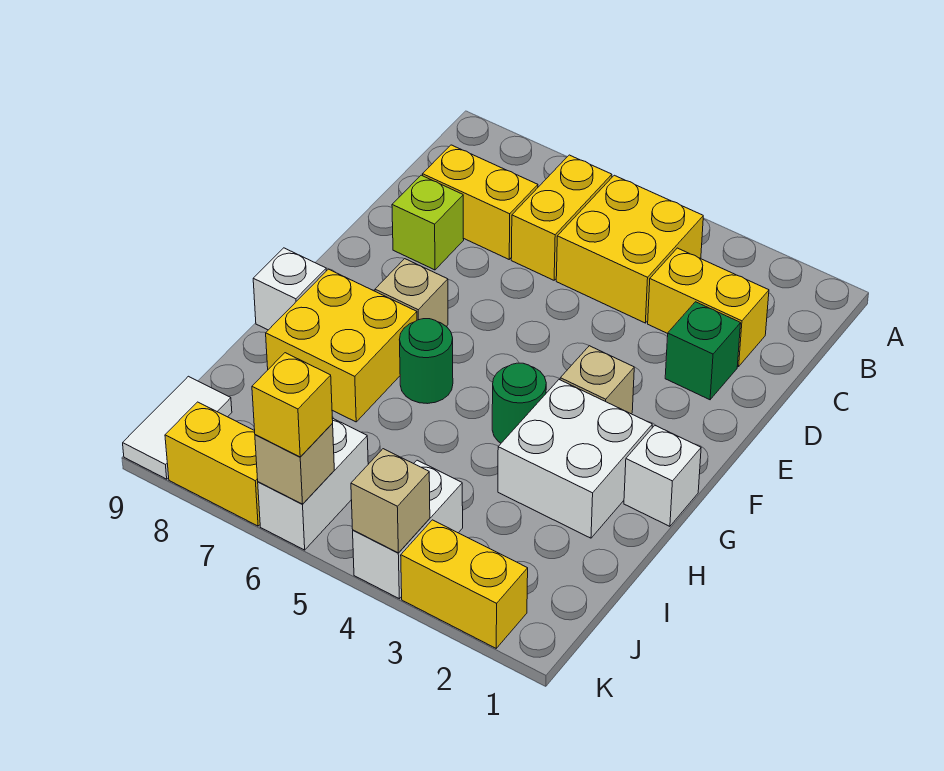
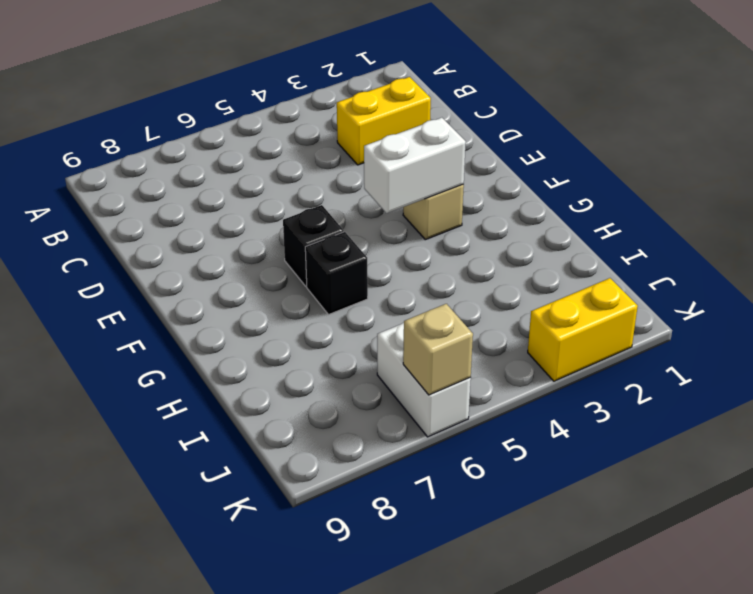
white 1x2 brick [364,118,466,213] -> white 1x2 brick turned to [353,460,463,599]
black 1x1 brick [283,205,344,286] -> none
black 1x1 brick [305,232,368,315] -> green 1x1 round brick [399,319,453,404]
none -> yellow 2x2 brick [556,175,703,323]
none -> yellow 1x2 brick [511,155,612,280]
none -> yellow 1x2 brick [423,145,538,259]

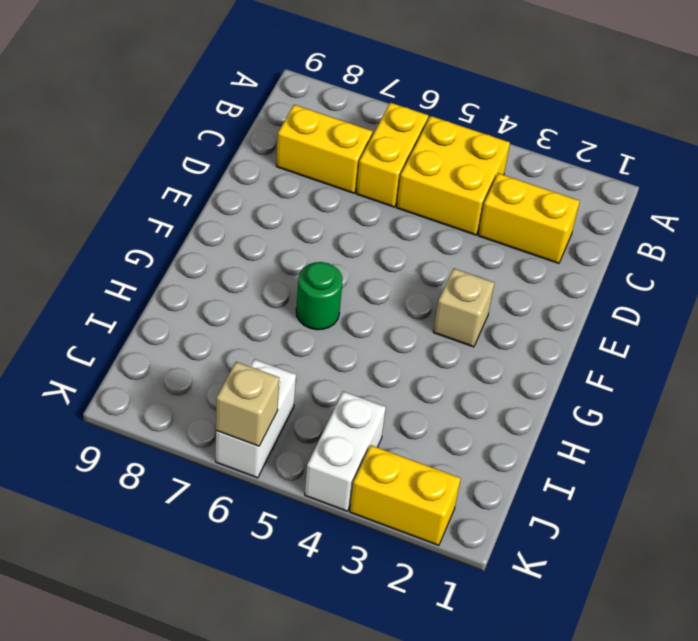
none -> green 1x1 brick [665,302,741,400]
none -> lime 1x1 brick [392,175,464,270]
none -> tan 1x1 brick [375,259,448,326]

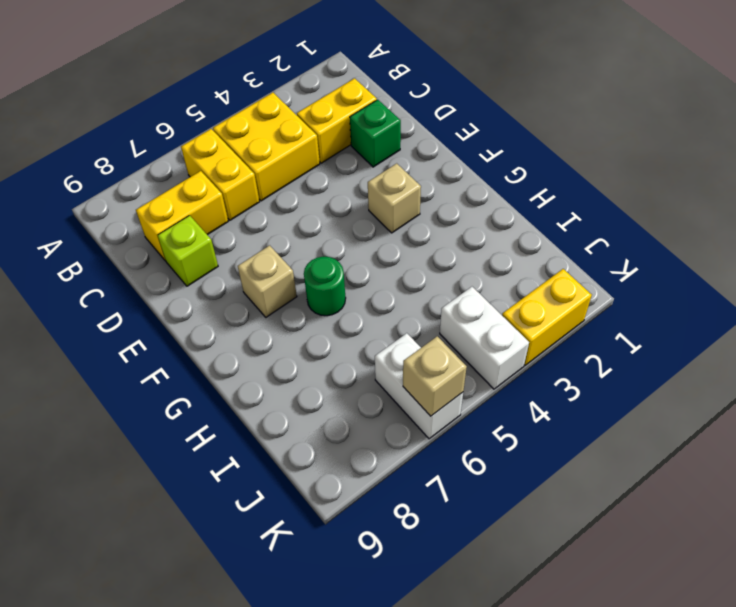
none -> white 1x1 brick [624,426,701,526]
none -> white 2x2 brick [498,380,652,538]
none -> green 1x1 round brick [492,363,546,443]

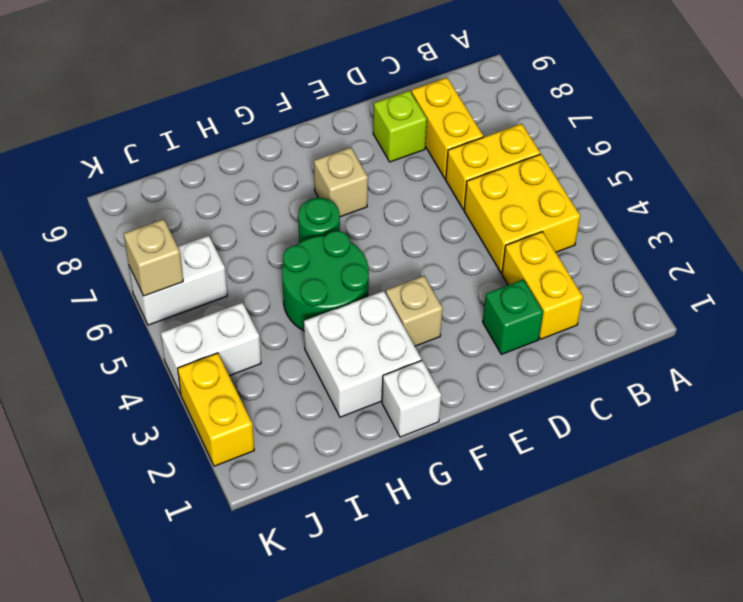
green 2x2 round brick [282,231,369,331] -> green 1x1 round brick [492,363,546,443]
none -> yellow 2x2 brick [266,269,417,422]
none -> white 1x1 brick [253,248,326,330]
none -> white 1x2 tile [123,376,232,479]

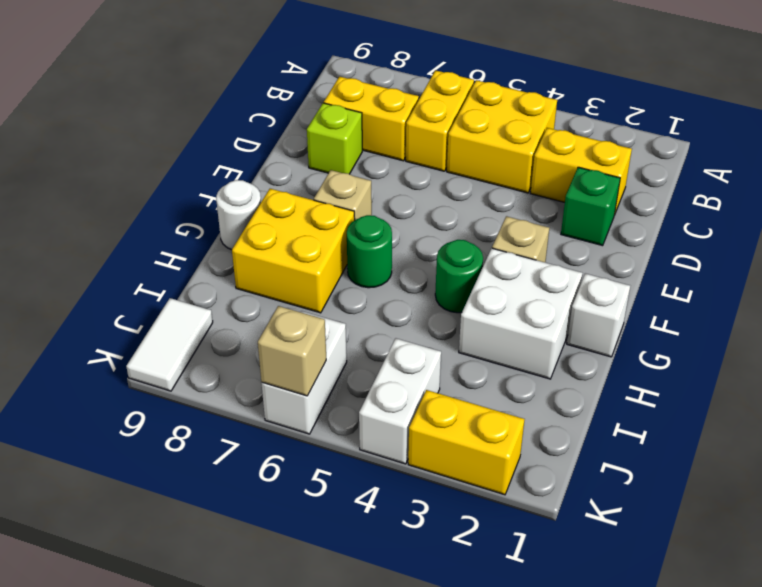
white 1x1 round brick [216,180,261,250] -> white 1x1 brick [253,248,326,330]
none -> yellow 1x2 brick [165,402,260,526]
none -> tan 1x1 brick [351,449,430,553]
none -> yellow 1x1 brick [252,353,333,457]

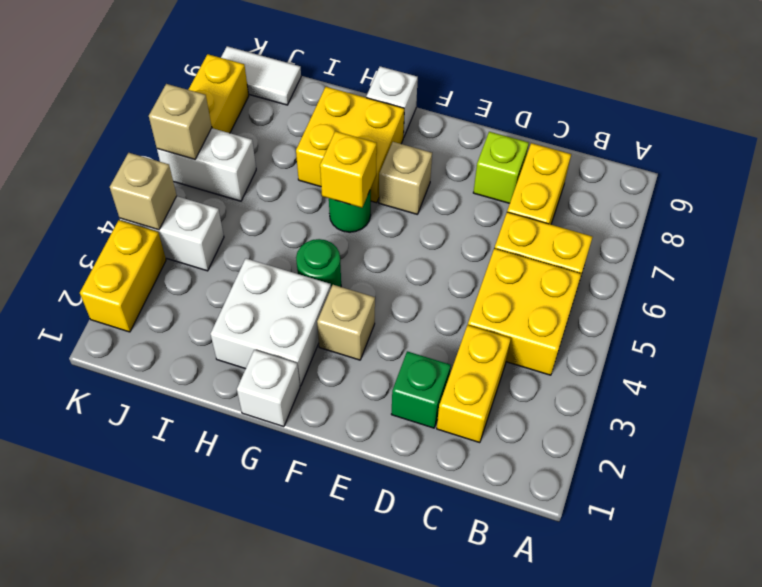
yellow 1x1 brick [320,131,377,208] -> yellow 1x1 brick moved to [252,353,333,457]

